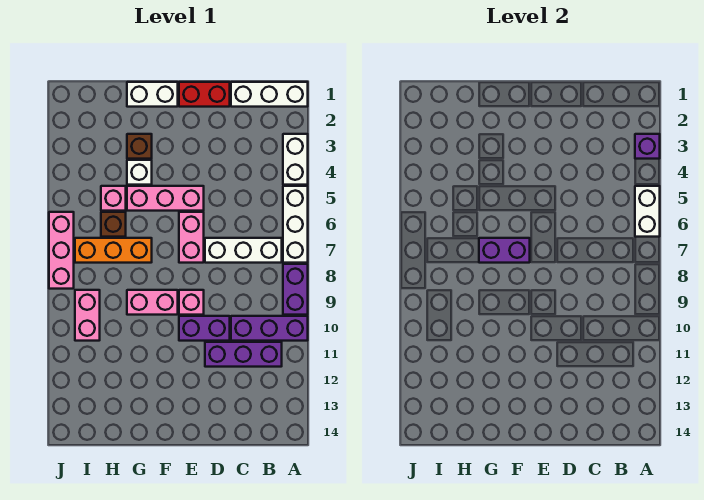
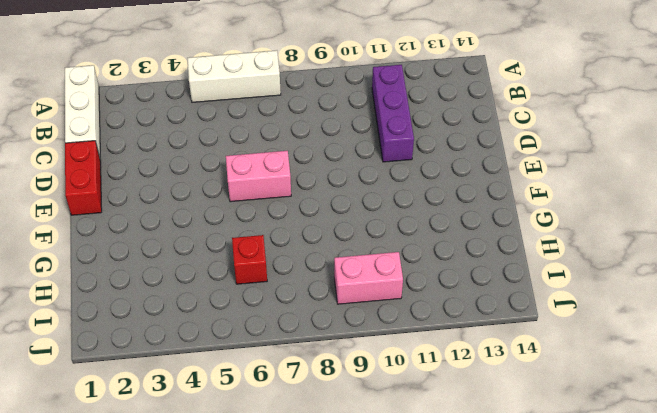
red 1x1 brick [232,235,267,284] -> brown 1x1 brick [101,212,126,237]
none -> white 1x2 brick [283,134,308,185]
none -> purple 1x2 brick [283,264,308,315]
none -> purple 1x3 brick [231,316,308,341]

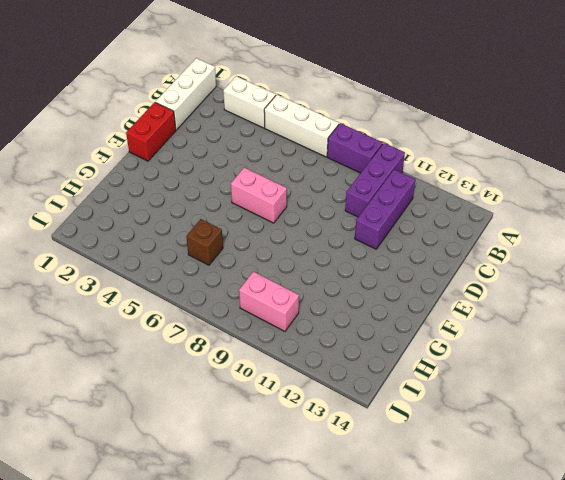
none -> white 1x3 brick [205,238,282,263]
none -> purple 1x2 brick [179,316,230,341]
none -> pink 1x3 brick [127,186,204,211]

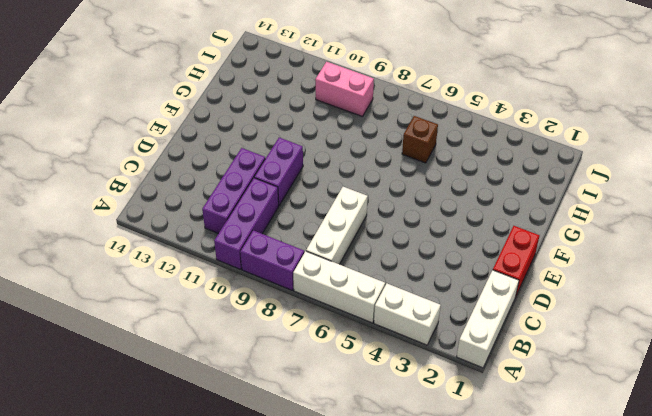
none -> pink 1x3 brick [127,186,204,211]
none -> pink 1x2 brick [179,212,204,263]
none -> pink 1x1 brick [179,290,204,315]

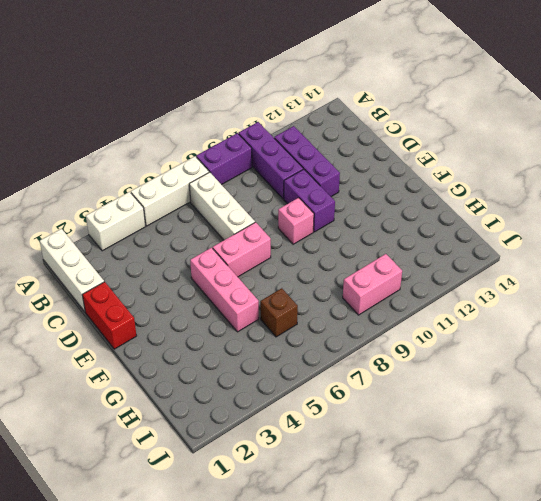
none -> white 1x2 brick [127,82,178,107]
none -> pink 1x2 brick [127,290,178,315]
none -> brown 1x1 brick [127,134,152,159]

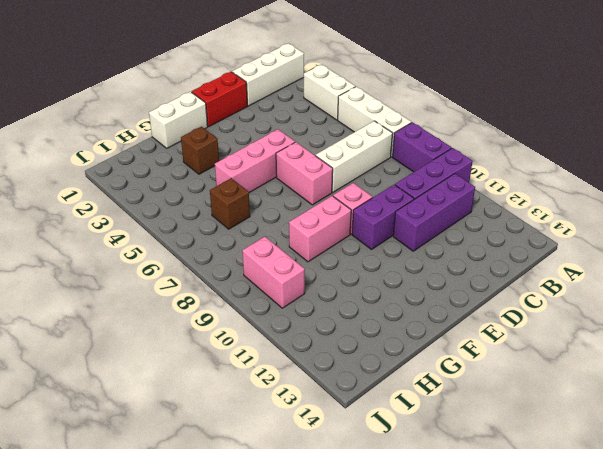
none -> white 1x1 brick [127,160,152,185]
none -> orange 1x3 brick [75,238,152,263]
none -> pink 1x1 brick [101,186,126,211]

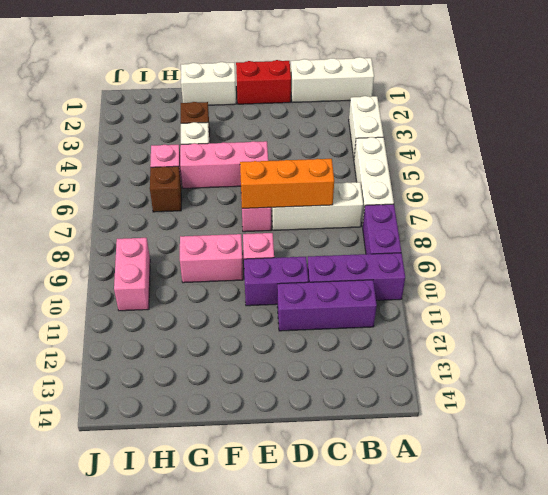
orange 1x3 brick [240,159,334,208] -> orange 1x3 brick moved to [75,238,152,263]
none -> pink 1x3 brick [49,212,74,289]
none -> purple 1x1 brick [635,134,660,159]
none -> white 1x2 brick [635,186,660,237]

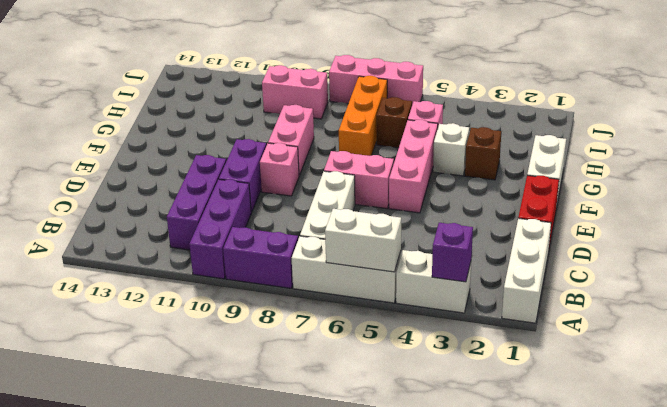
none -> purple 1x2 brick [479,238,530,263]

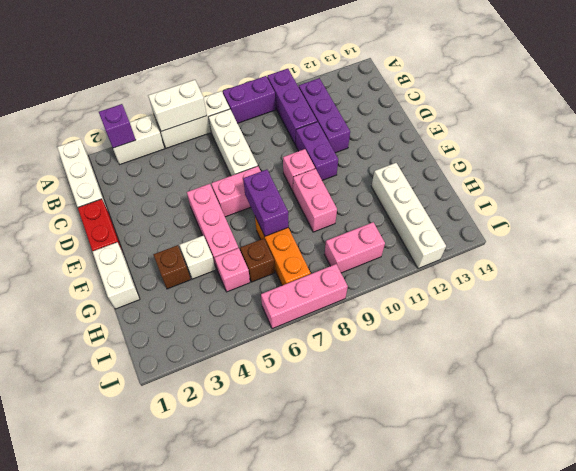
white 1x4 brick [371,163,446,269] -> none

